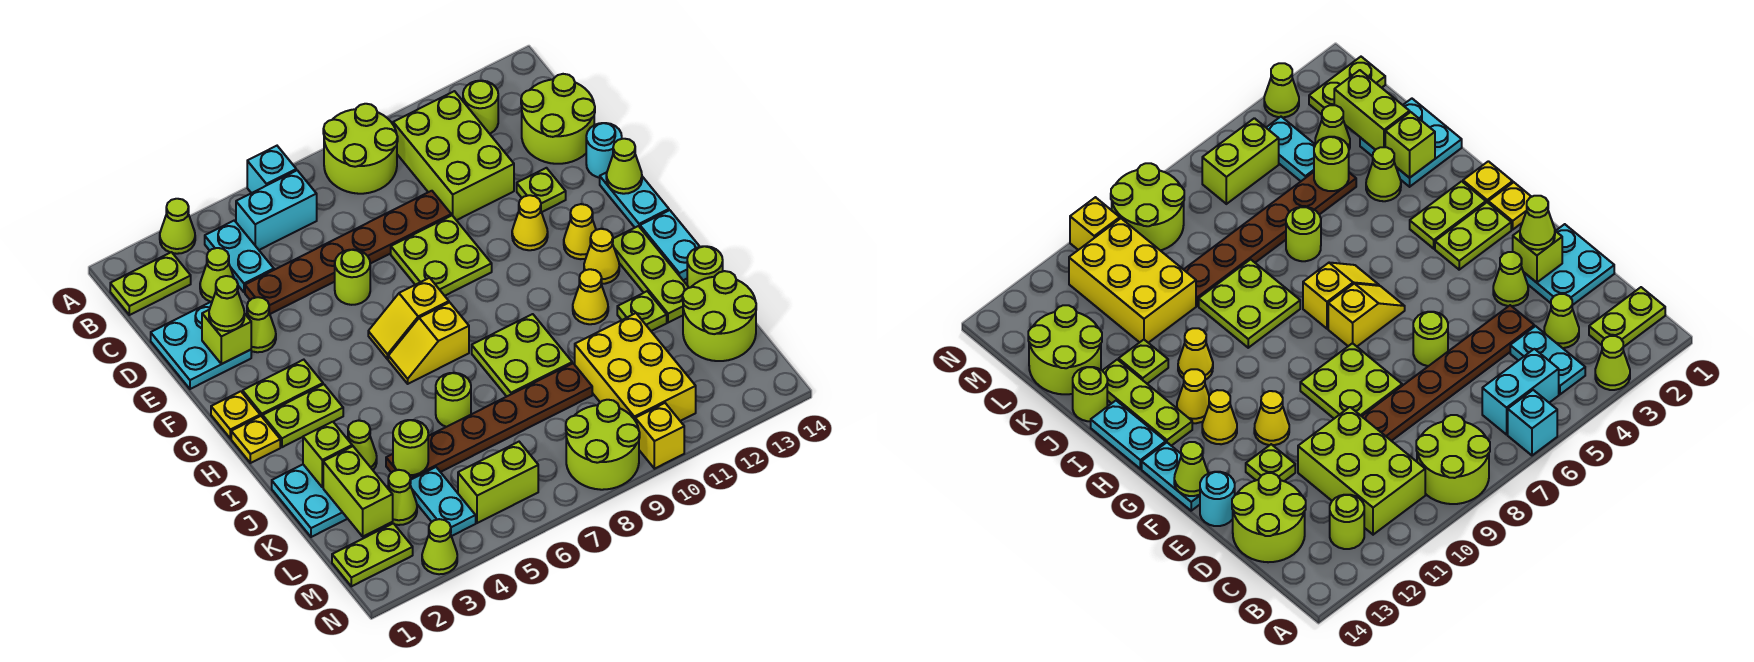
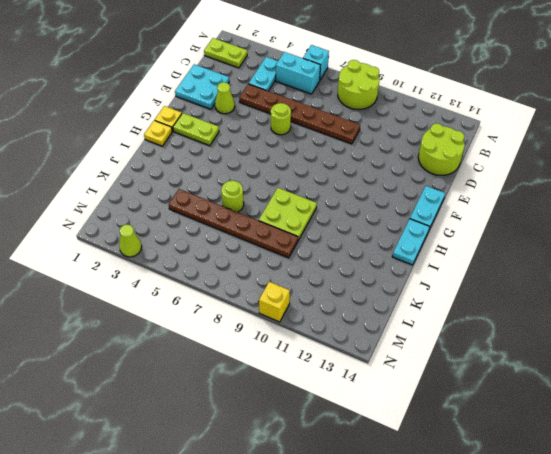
none -> lime 1x1 cone [160,199,195,254]
none -> lime 2x3 brick [393,91,514,220]
none -> lime 1x1 round brick [463,81,498,134]
none -> lime 1x1 cone [200,248,234,302]

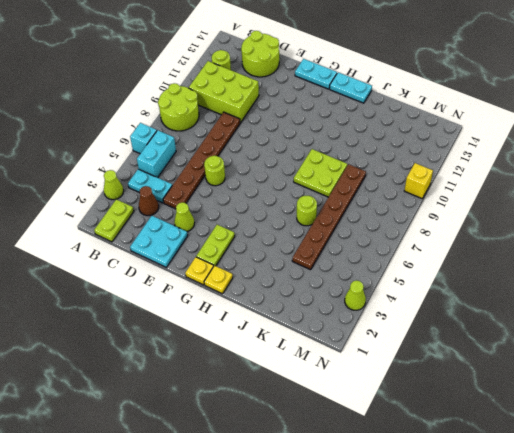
brown 1x1 cone [139,186,159,216] -> lime 1x1 cone [200,248,234,302]
none -> lime 2x2 plate [391,215,492,296]
none -> lime 1x1 plate [517,168,566,212]
none -> cyan 1x1 round brick [586,123,622,178]
none -> yellow 1x1 cone [512,195,548,250]

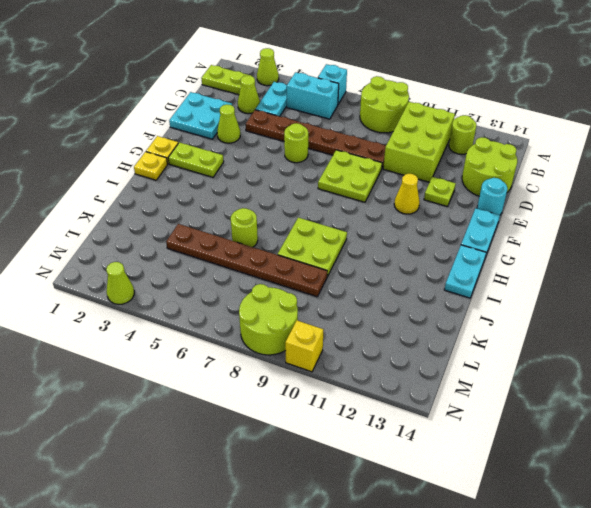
none -> yellow 1x2 slope [368,278,449,359]
none -> yellow 1x1 cone [564,204,596,259]
none -> lime 1x2 plate [263,384,343,447]
none -> yellow 1x2 slope [388,302,469,384]

